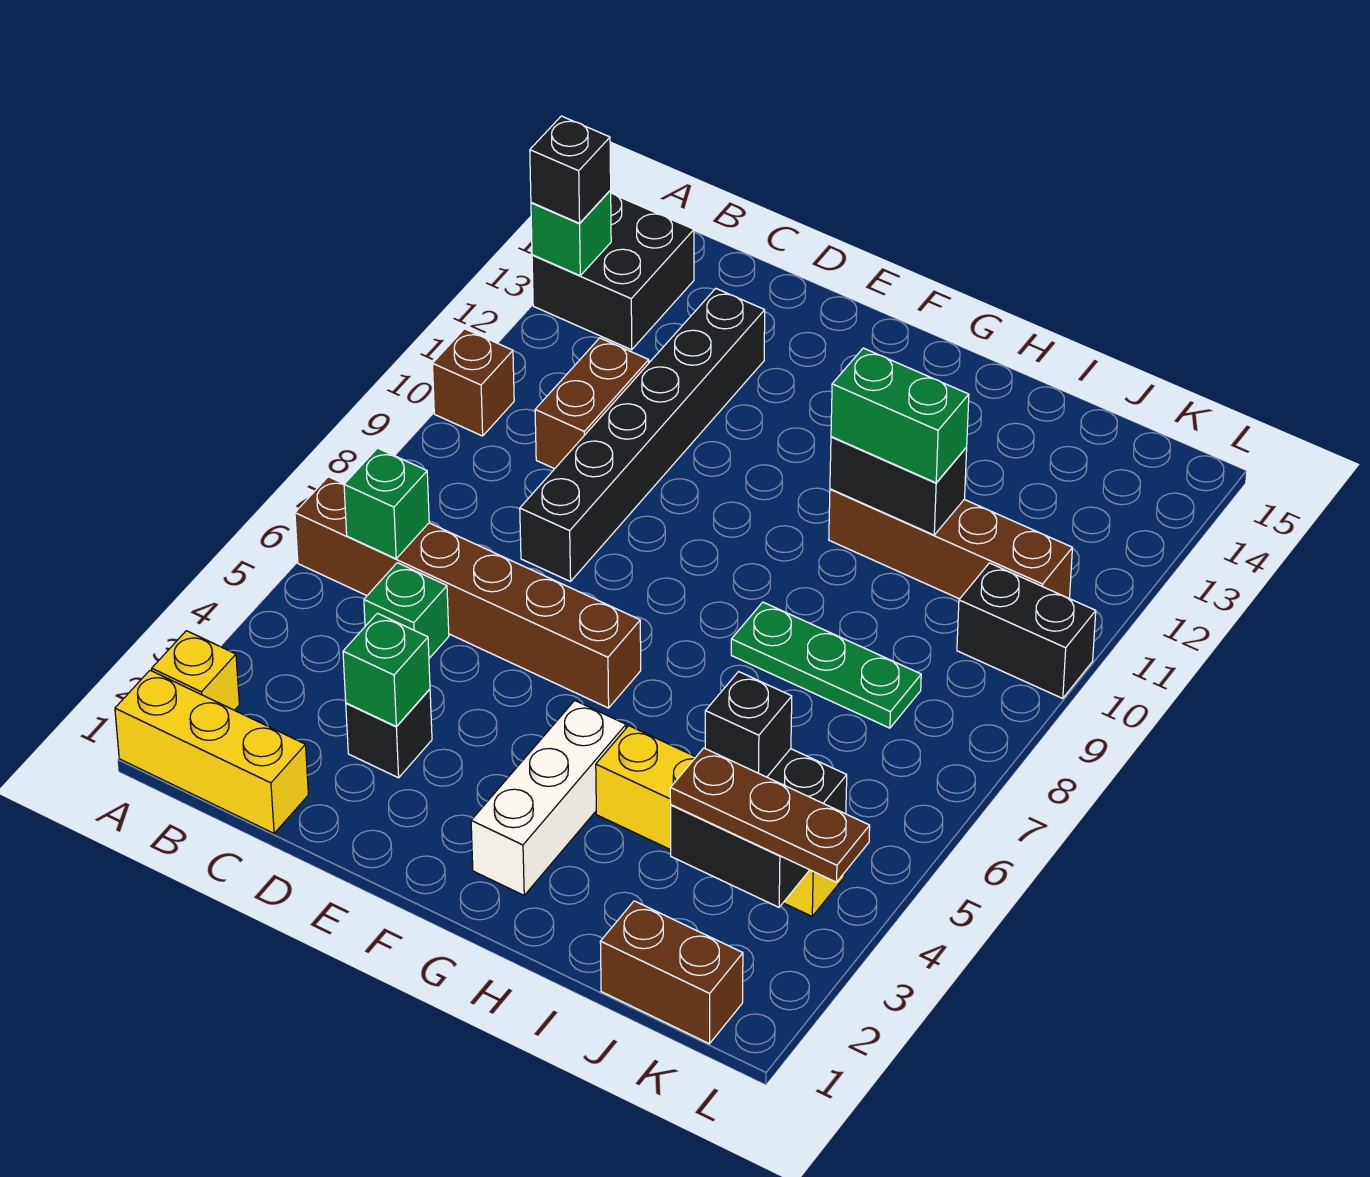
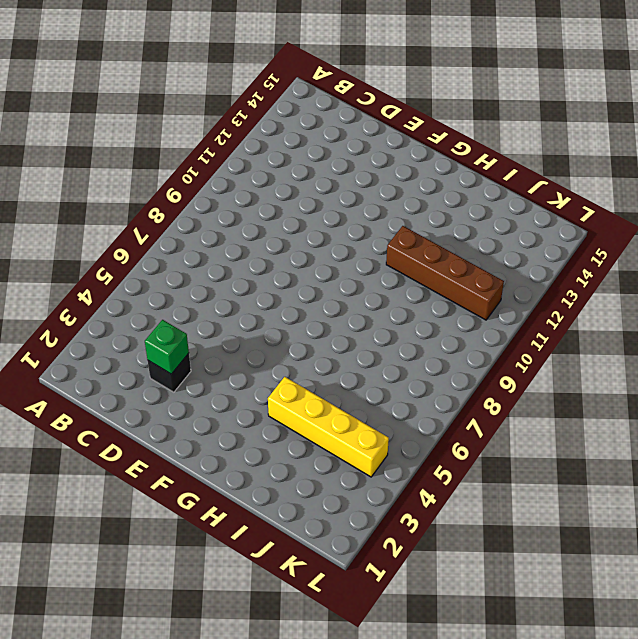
none -> yellow 1x3 brick [115,670,308,833]
none -> yellow 1x1 brick [152,631,239,710]
none -> brown 1x6 brick [295,477,641,708]

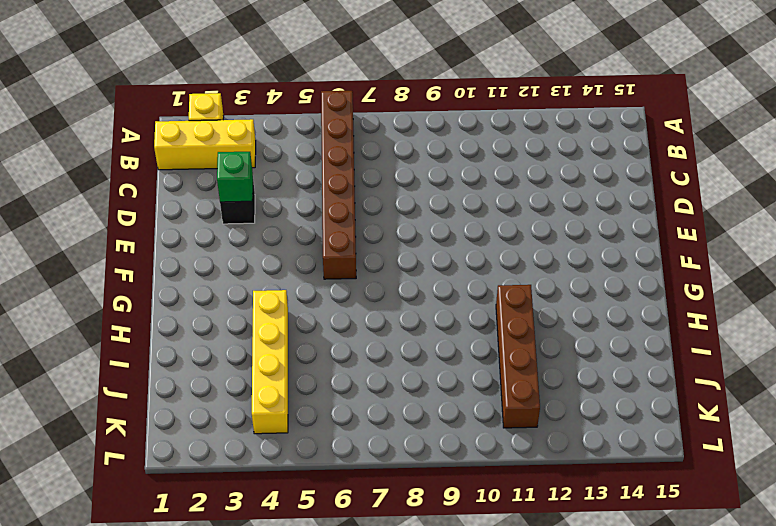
yellow 1x3 brick [154,119,256,170] -> yellow 1x3 brick turned to [115,670,308,833]
none -> brown 1x1 brick [433,329,514,436]
none -> black 2x2 brick [532,193,694,350]
none -> green 1x1 brick [364,563,449,658]

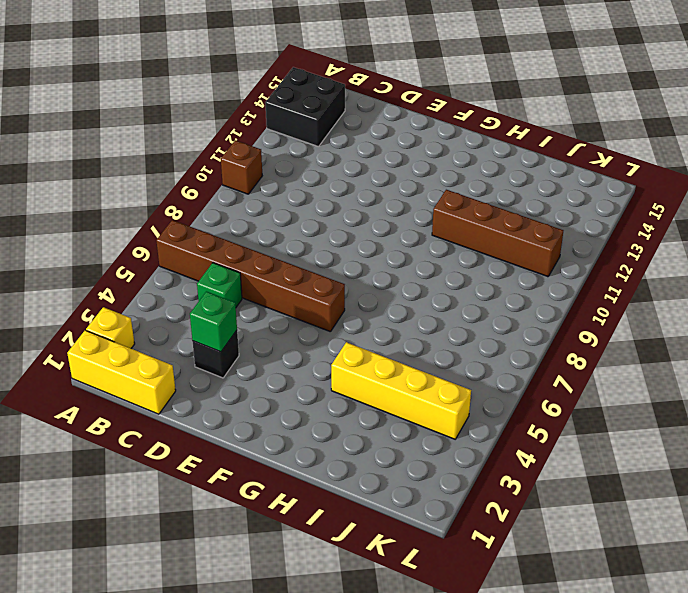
none -> brown 1x2 brick [535,338,649,469]
none -> black 1x6 brick [520,289,765,582]
none -> white 1x3 brick [471,701,626,895]

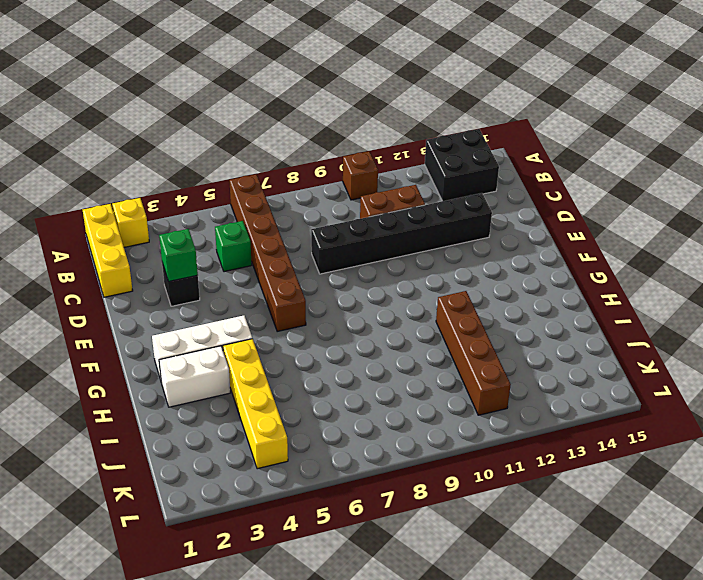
white 1x2 brick [159,346,230,407] -> none
none -> green 1x3 plate [731,602,921,728]
none -> brown 1x2 brick [600,901,743,1044]
none -> black 1x2 brick [957,563,1096,699]

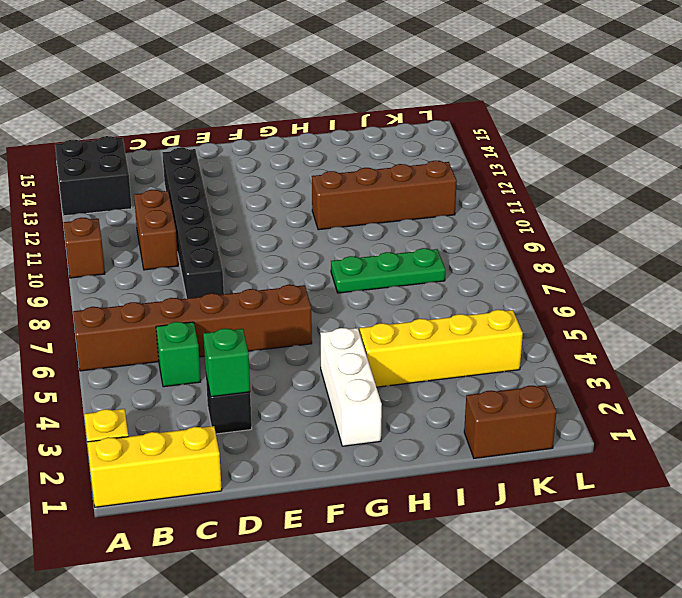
none -> black 1x2 brick [957,563,1096,699]
none -> green 1x1 brick [531,190,611,276]
none -> green 1x1 brick [344,448,429,559]

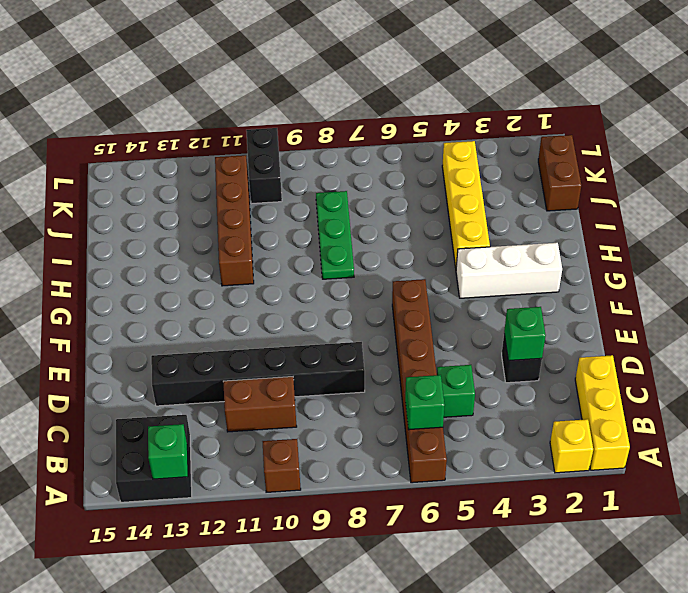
none -> black 1x2 brick [830,437,967,535]
none -> black 2x2 brick [671,749,847,907]
none -> black 1x1 brick [530,116,611,223]

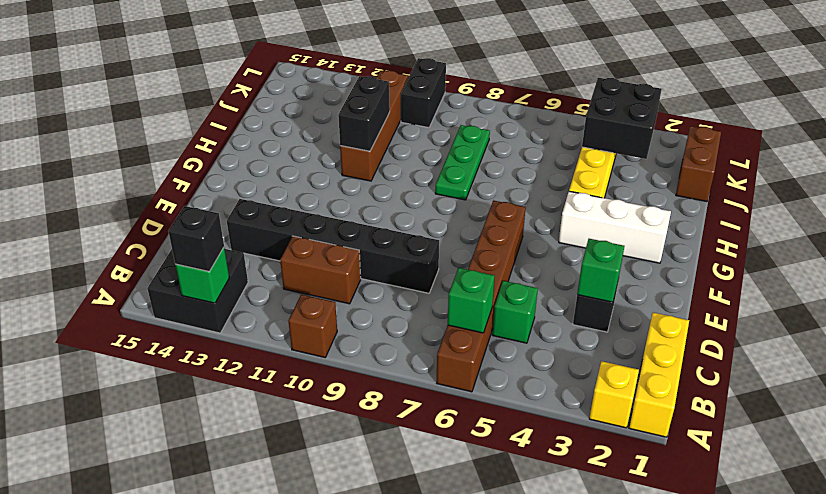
none -> green 1x2 brick [831,348,969,483]
none -> brown 1x3 plate [670,748,870,882]
none -> black 1x1 brick [705,672,792,777]

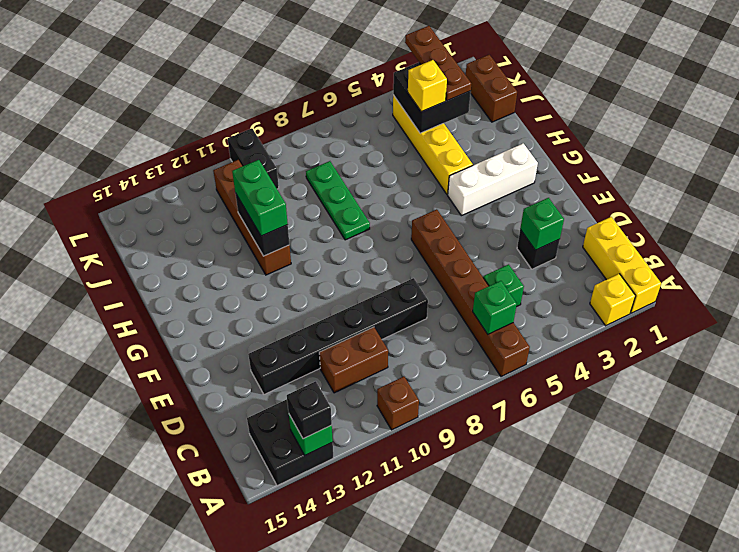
yellow 1x1 brick [408,60,447,112] -> black 1x1 brick [705,672,792,777]

